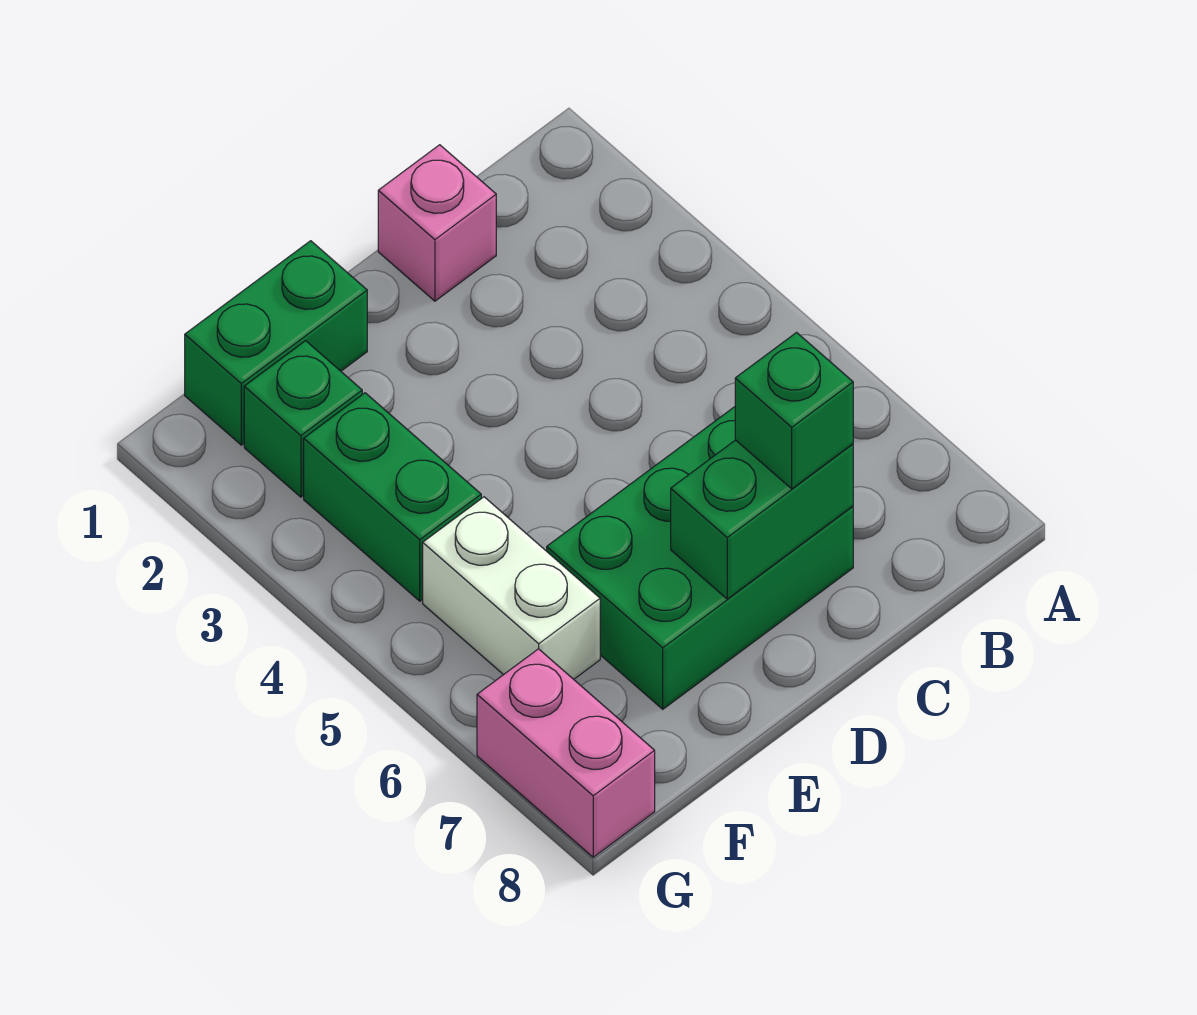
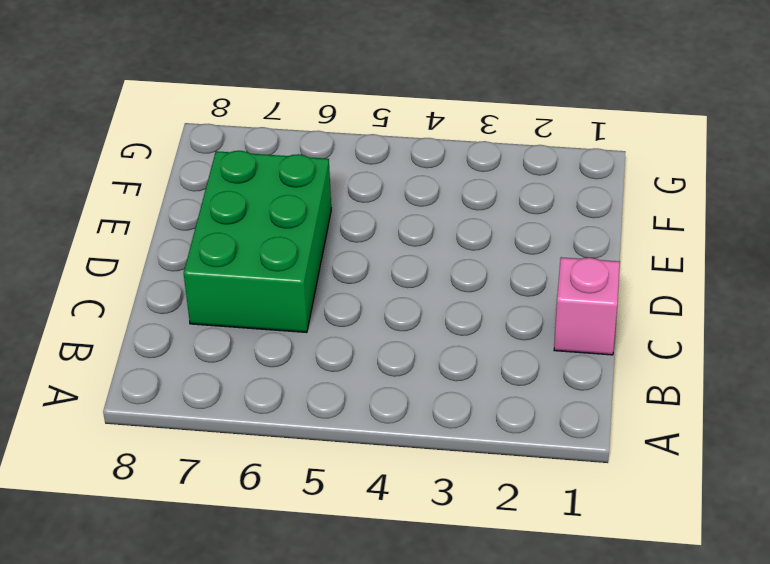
none -> green 1x2 brick [185,241,367,445]
none -> green 1x1 brick [244,341,362,497]

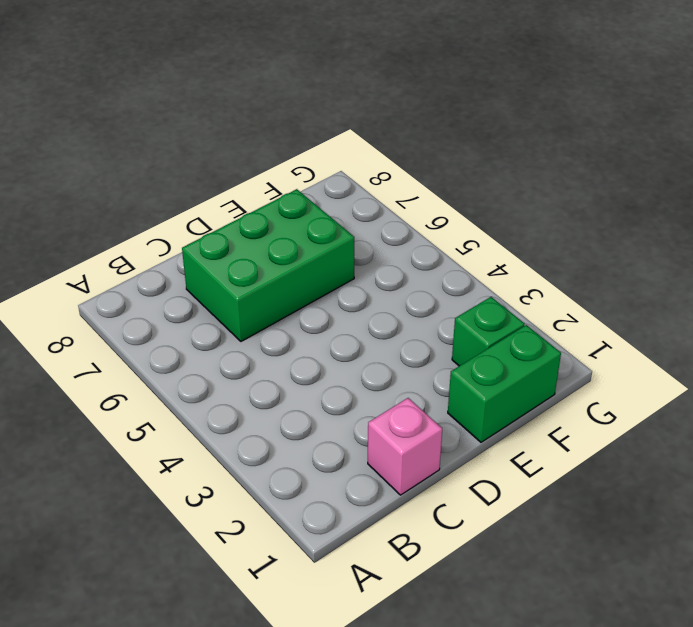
none -> green 1x2 brick [304,393,481,601]
none -> white 1x2 brick [423,497,600,679]

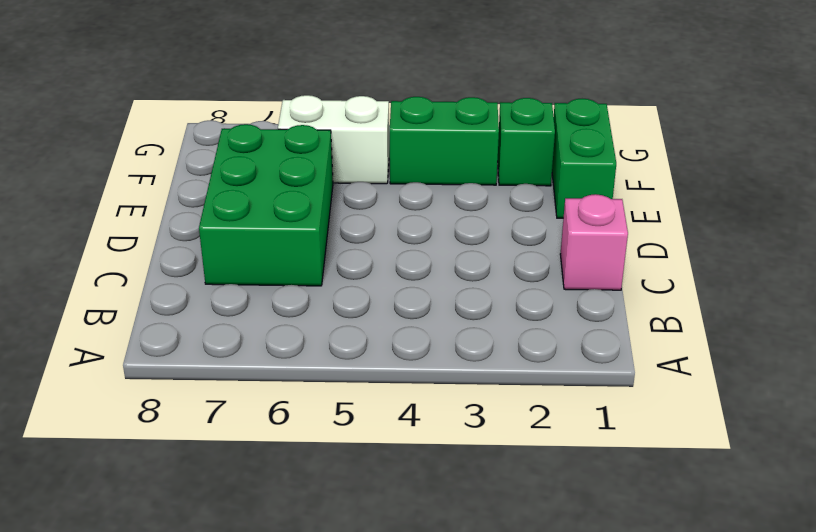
none -> pink 1x2 brick [477,649,655,857]
none -> green 1x2 brick [671,440,853,599]

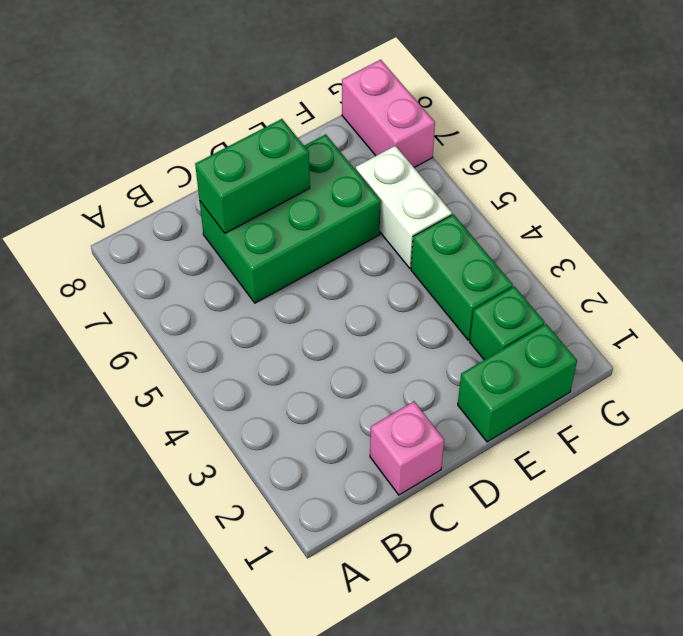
none -> green 1x1 brick [735,333,853,489]

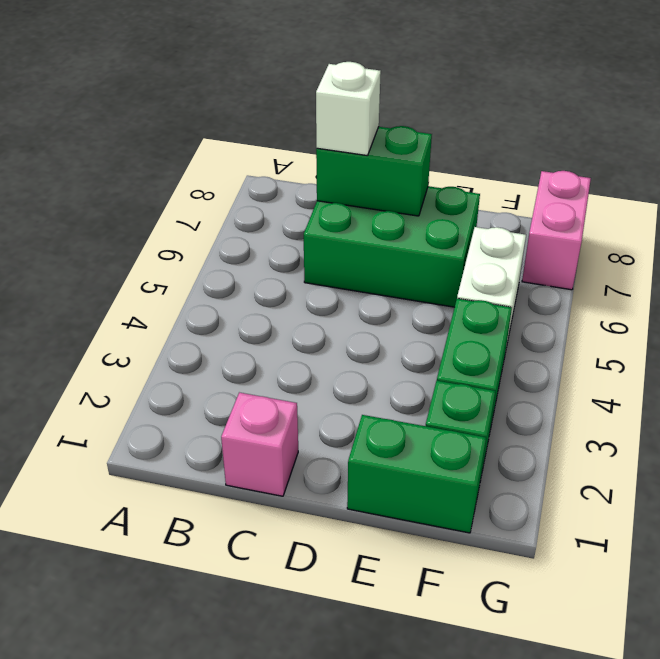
white 1x1 brick [316,62,381,156] -> green 1x1 brick [735,333,853,489]

